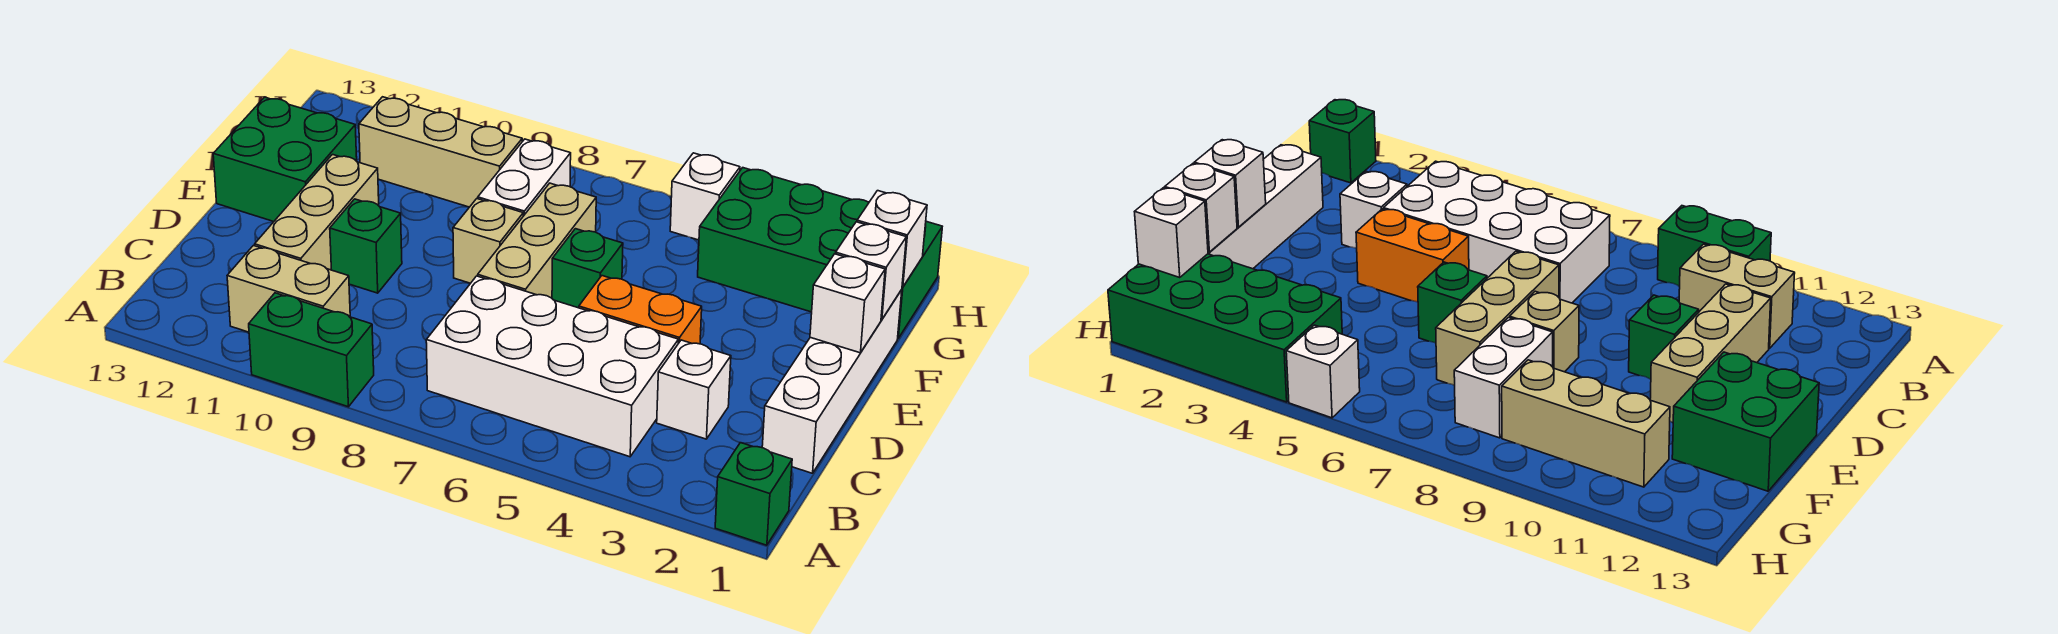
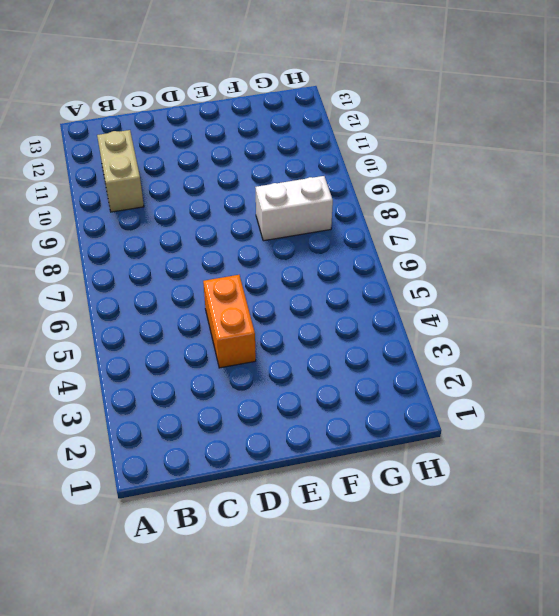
none -> green 1x1 brick [715,443,792,545]
none -> green 1x2 brick [249,293,374,407]
none -> white 2x4 brick [426,276,678,457]

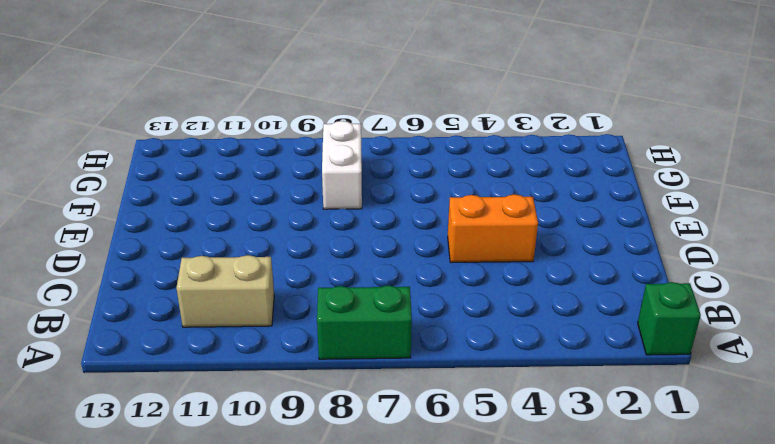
green 1x2 brick [317,286,412,359] -> green 1x2 brick moved to [249,293,374,407]
none -> white 2x4 brick [426,276,678,457]
none -> white 1x4 brick [762,290,902,473]
none -> white 1x1 brick [657,340,731,439]

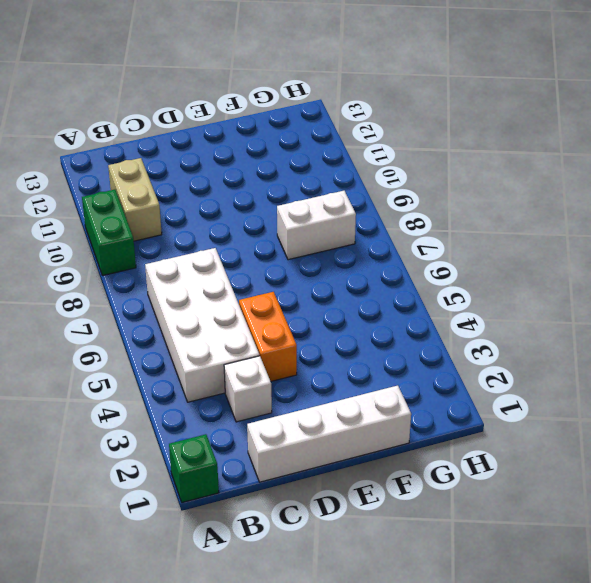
none -> tan 1x3 brick [255,155,379,270]
none -> tan 1x3 brick [478,183,596,298]
none -> green 1x1 brick [330,199,402,293]

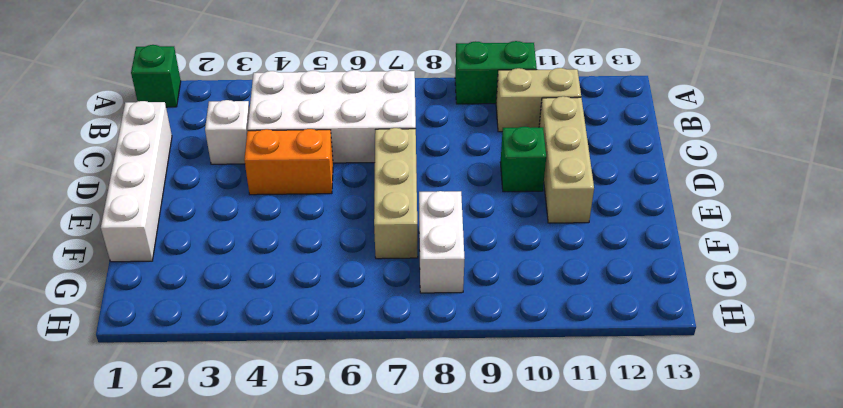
none -> green 1x1 brick [552,229,623,308]
none -> tan 1x1 brick [453,199,523,283]
none -> green 2x2 brick [213,97,357,222]

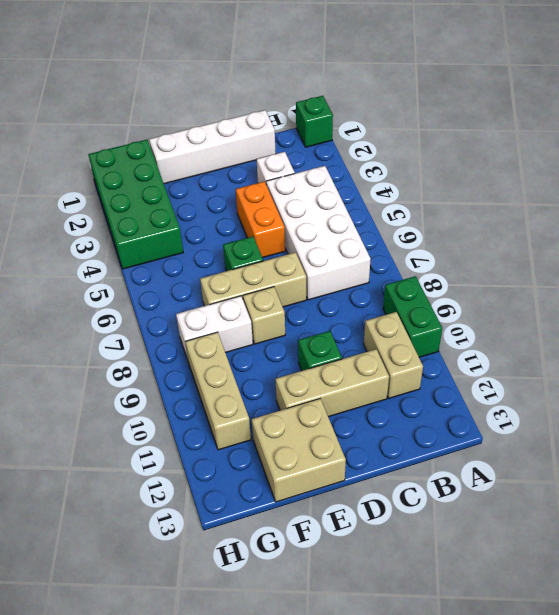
tan 2x2 brick [252,399,346,502] -> green 2x2 brick [213,97,357,222]
none -> white 1x1 brick [670,153,740,240]
none -> white 1x1 brick [810,254,885,353]
none -> white 1x1 brick [835,222,906,320]

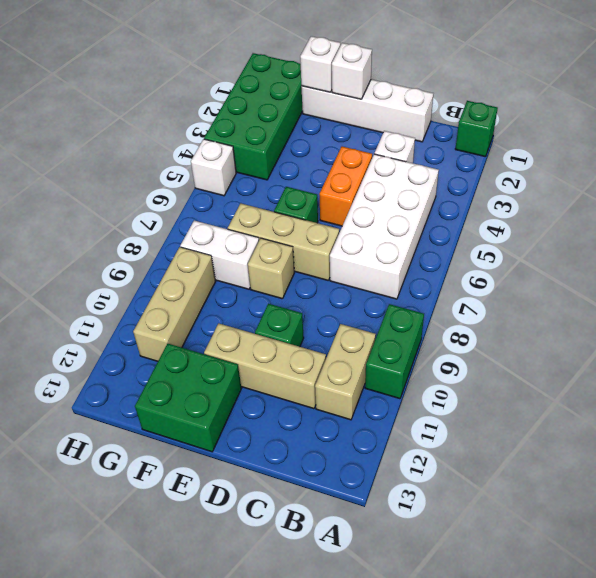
none -> white 1x1 brick [857,191,927,287]

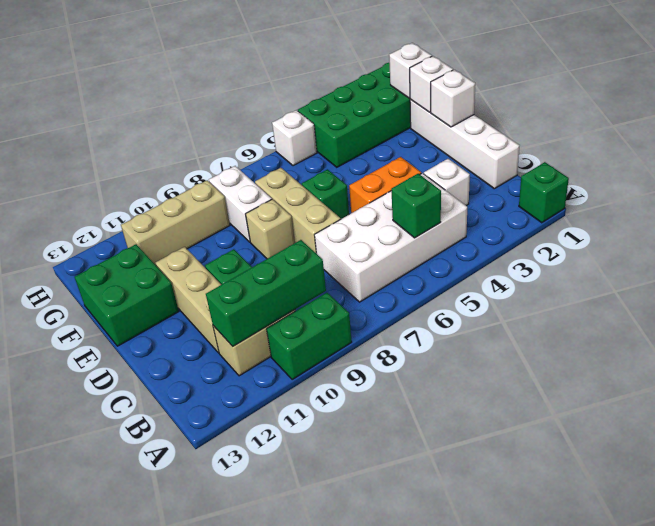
green 1x1 brick [391,174,441,238] -> none
green 1x3 brick [206,240,326,346] -> none

